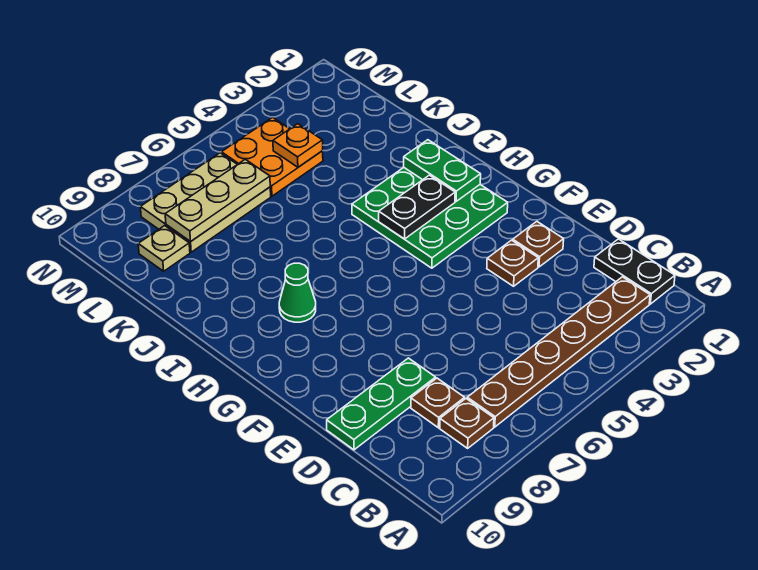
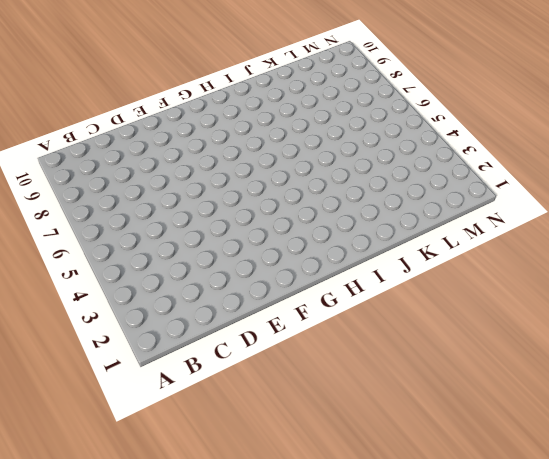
none -> black 1x2 plate [594,239,675,304]
none -> brown 1x6 plate [467,277,650,427]
none -> brown 1x1 plate [440,399,494,448]

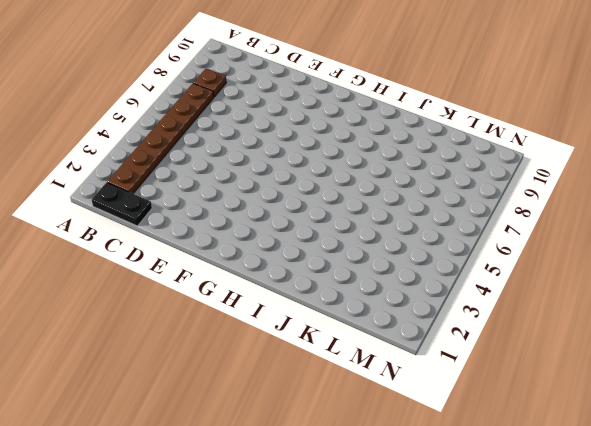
none -> brown 1x1 plate [411,378,465,428]
none -> green 1x3 plate [327,358,436,450]
none -> brown 1x1 plate [513,222,564,267]

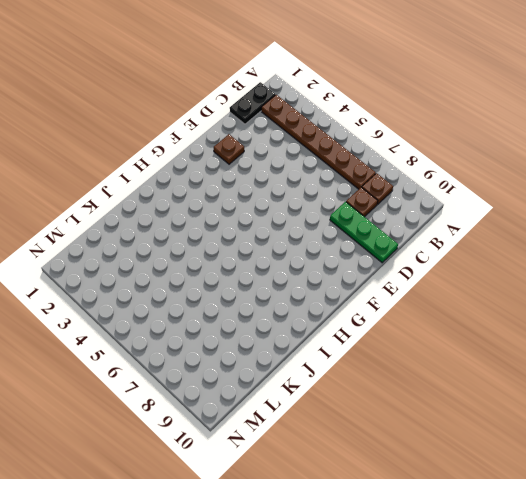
none -> brown 1x1 plate [487,240,538,286]
none -> green 3x3 plate [352,167,508,268]
none -> green 1x1 cone [279,263,316,322]

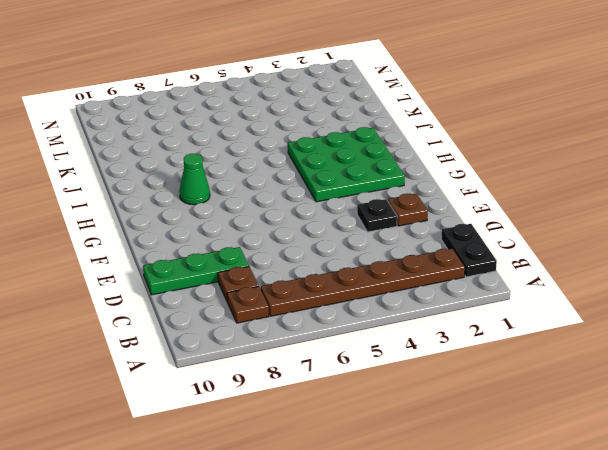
black 1x1 plate [357,199,397,232] -> brown 1x1 plate [487,240,538,286]
none -> orange 2x2 plate [221,118,323,196]
none -> tan 2x3 plate [141,153,271,252]
none -> tan 1x1 plate [138,226,190,271]

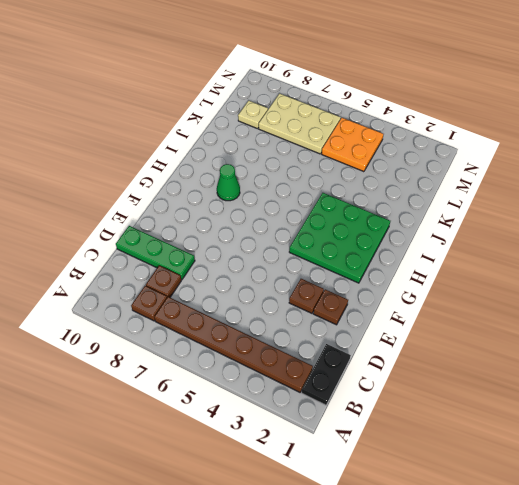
none -> green 1x2 plate [404,140,481,201]
none -> black 1x2 plate [379,175,455,239]
none -> orange 1x1 plate [273,124,323,167]

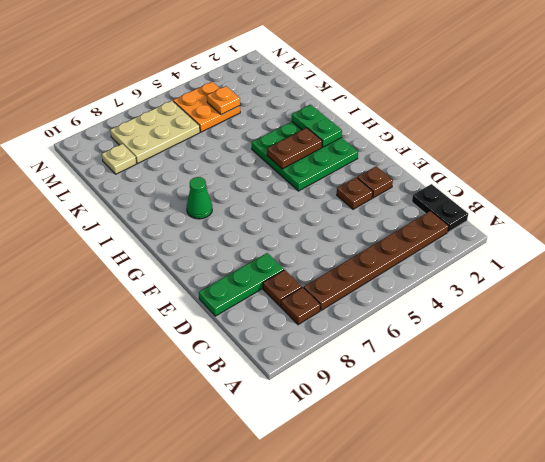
brown 1x2 plate [267,128,322,169] -> black 1x2 plate [379,175,455,239]
none -> tan 1x3 plate [165,159,270,242]

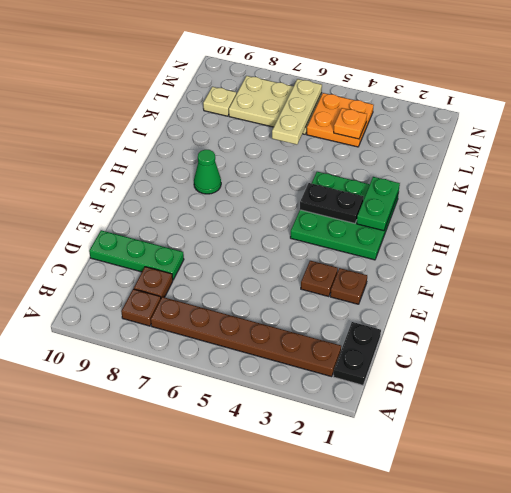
tan 1x3 plate [272,79,322,145] -> tan 1x3 plate turned to [165,159,270,242]

